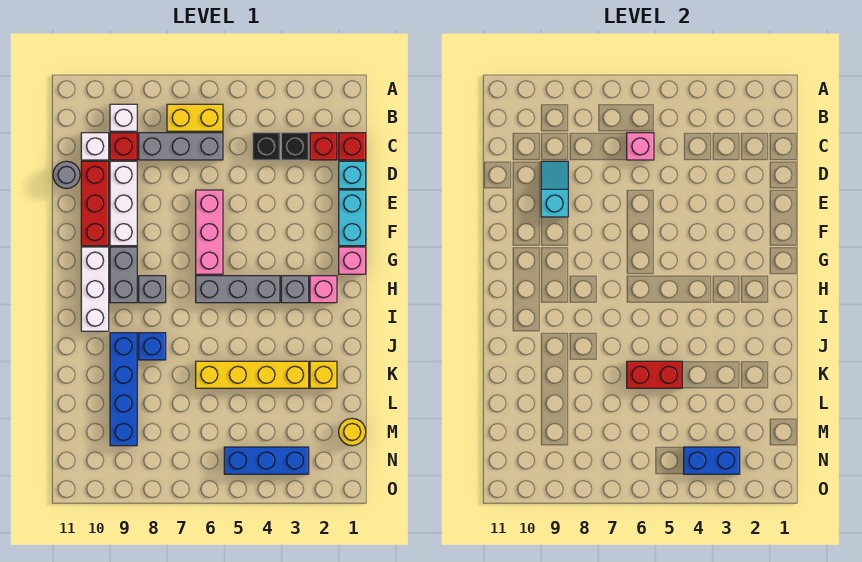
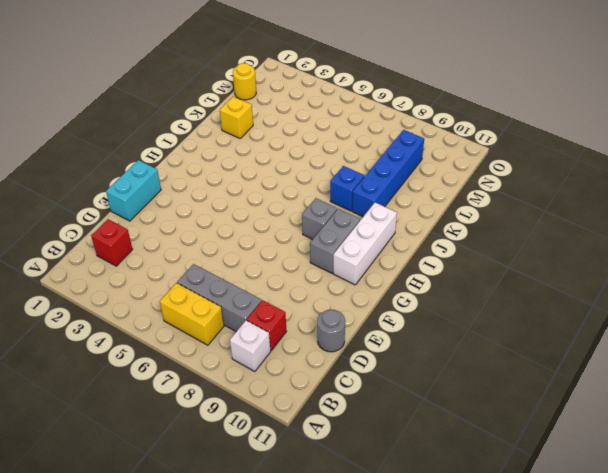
none -> red 1x1 brick [339,133,366,160]
none -> black 1x1 brick [281,133,309,160]
none -> black 1x1 brick [253,133,280,160]
none -> white 1x1 brick [81,133,109,160]

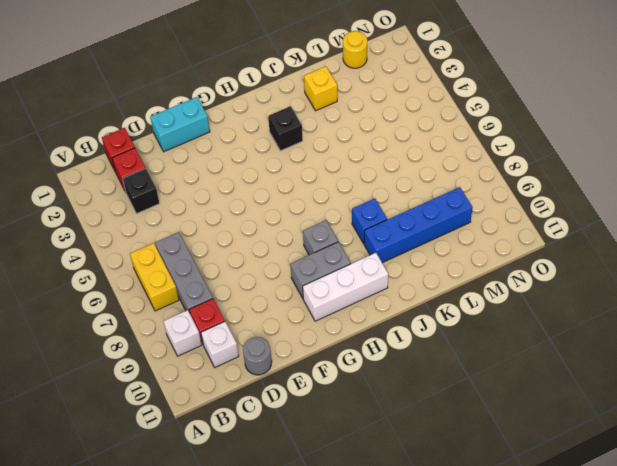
black 1x1 brick [268,106,303,151] -> black 1x1 brick moved to [253,133,280,160]
none -> cyan 1x1 brick [339,161,366,189]
none -> white 1x3 brick [110,161,137,246]
none -> red 1x3 brick [81,161,109,246]
none -> pink 1x3 brick [196,190,223,274]

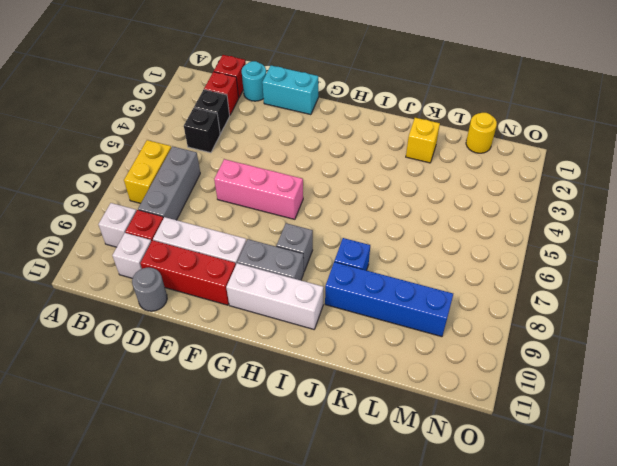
cyan 1x1 round brick [242,61,266,101] -> cyan 1x1 brick [339,161,366,189]
none -> pink 1x1 brick [339,247,366,274]
none -> pink 1x1 brick [310,276,337,303]
none -> grey 1x1 brick [281,276,309,303]
none -> grey 1x3 brick [196,276,280,303]

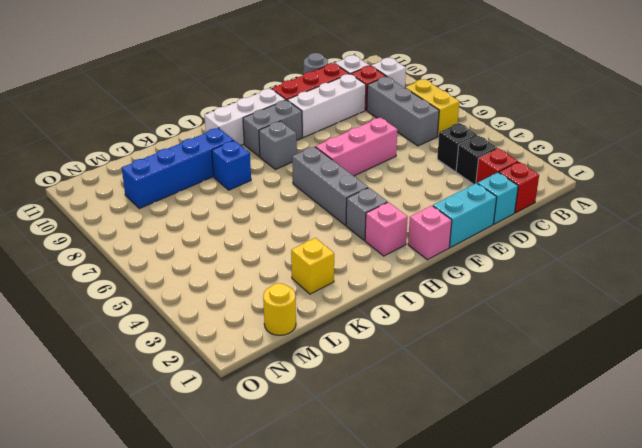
none -> yellow 1x4 brick [196,361,309,388]
none -> blue 1x3 brick [224,447,309,474]
none -> pink 1x1 brick [627,133,654,160]
none -> cyan 1x2 slope [541,161,568,217]

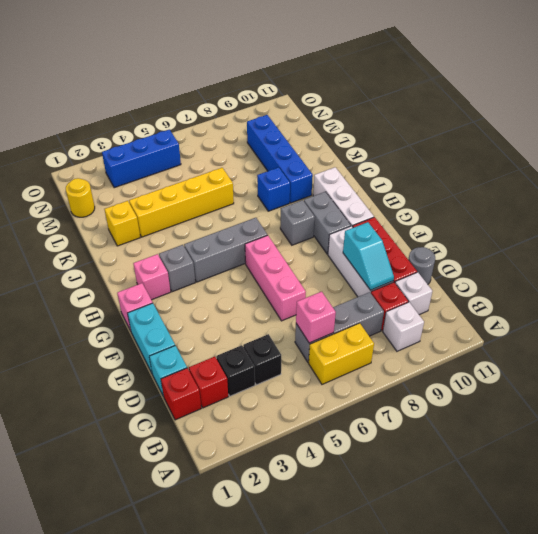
none -> red 1x2 brick [627,361,682,388]
none -> blue 1x2 brick [684,447,740,474]

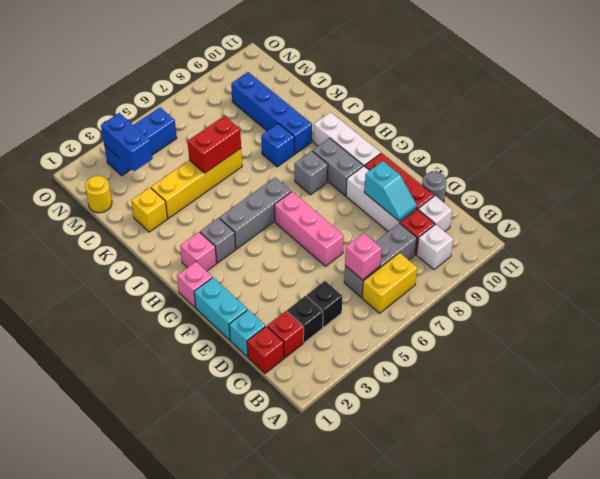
blue 1x2 brick [101,113,153,171] -> blue 1x2 brick turned to [684,447,740,474]

